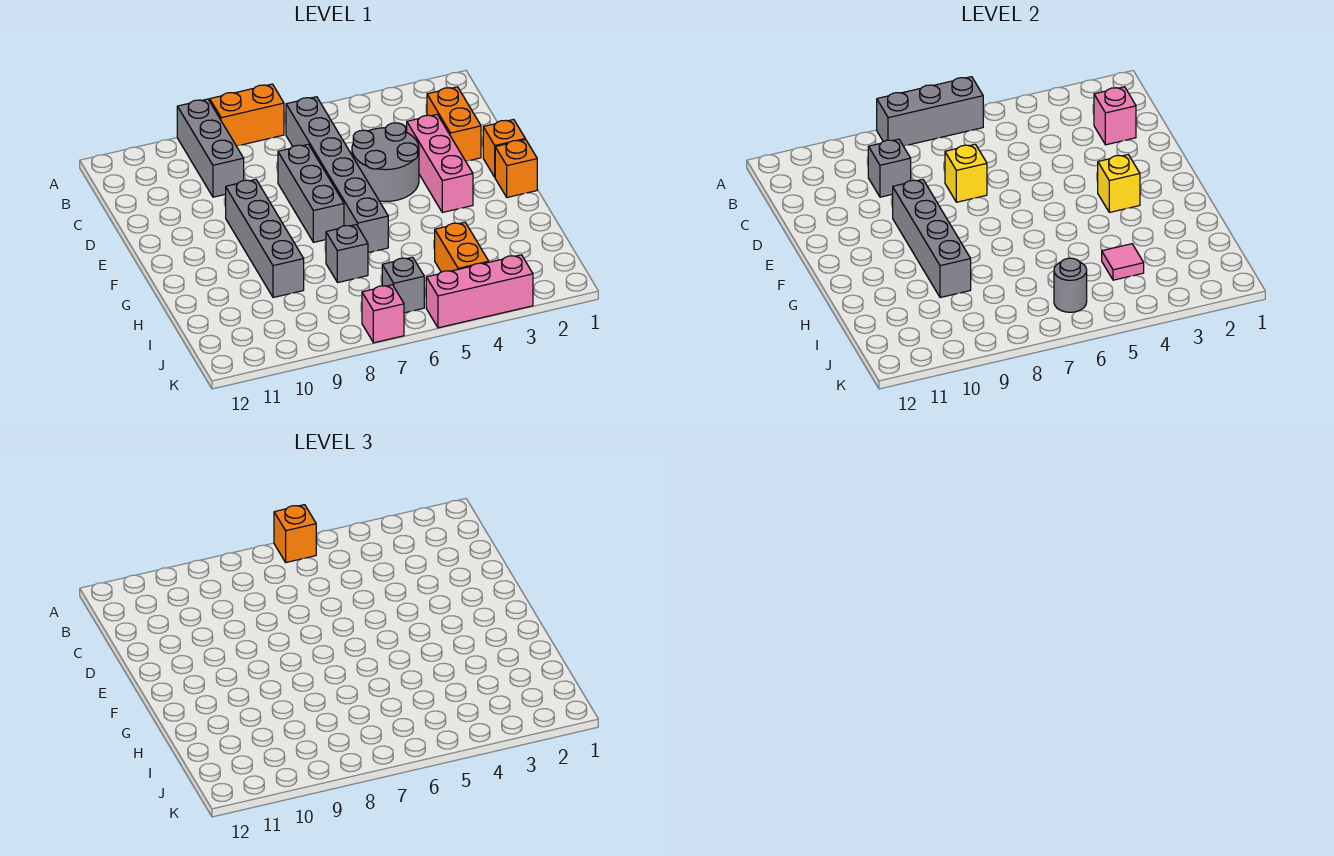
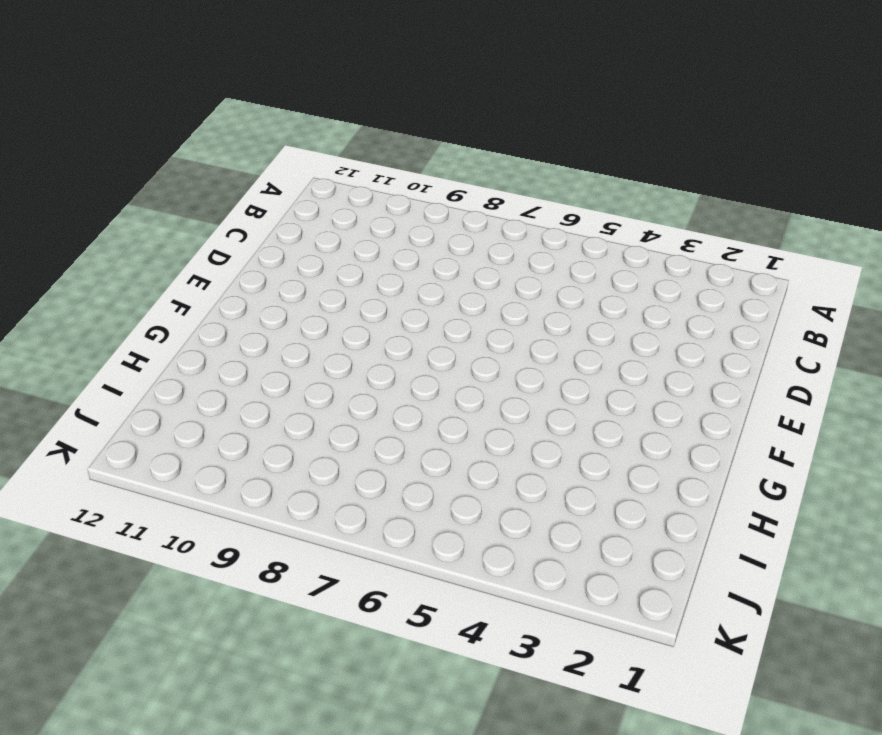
none -> orange 1x2 brick [210,84,284,146]
none -> grey 1x3 brick [177,99,244,197]
none -> grey 1x6 brick [286,97,388,253]

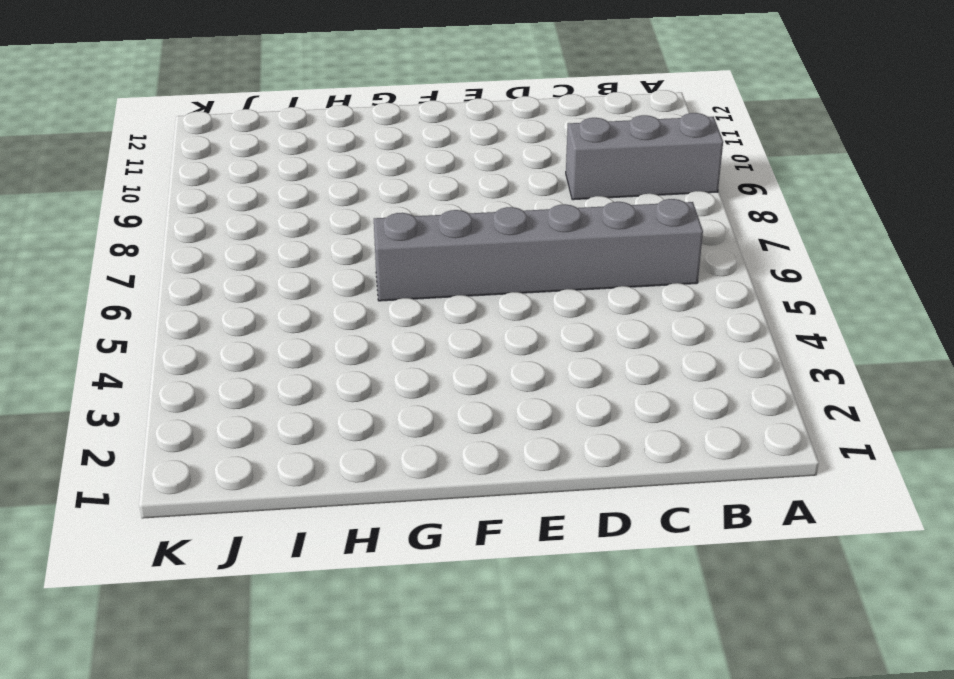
none -> orange 1x2 brick [210,84,284,146]
none -> orange 1x2 brick [427,87,481,161]
none -> pink 1x3 brick [407,115,473,212]

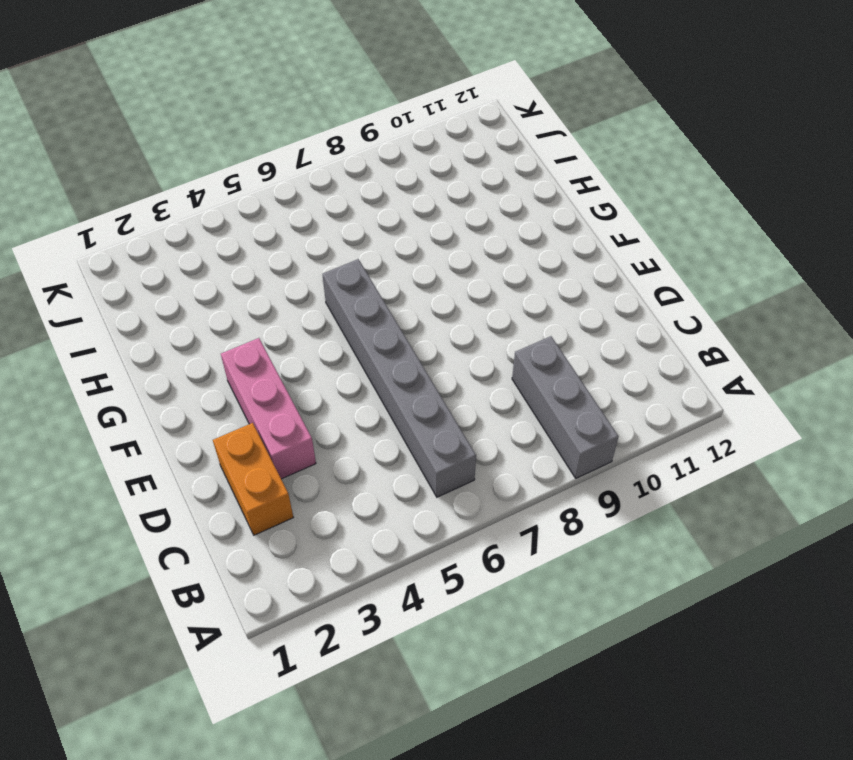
none -> orange 1x2 brick [210,84,284,146]
none -> grey 2x2 round brick [352,123,419,201]
none -> grey 1x3 brick [278,144,344,242]

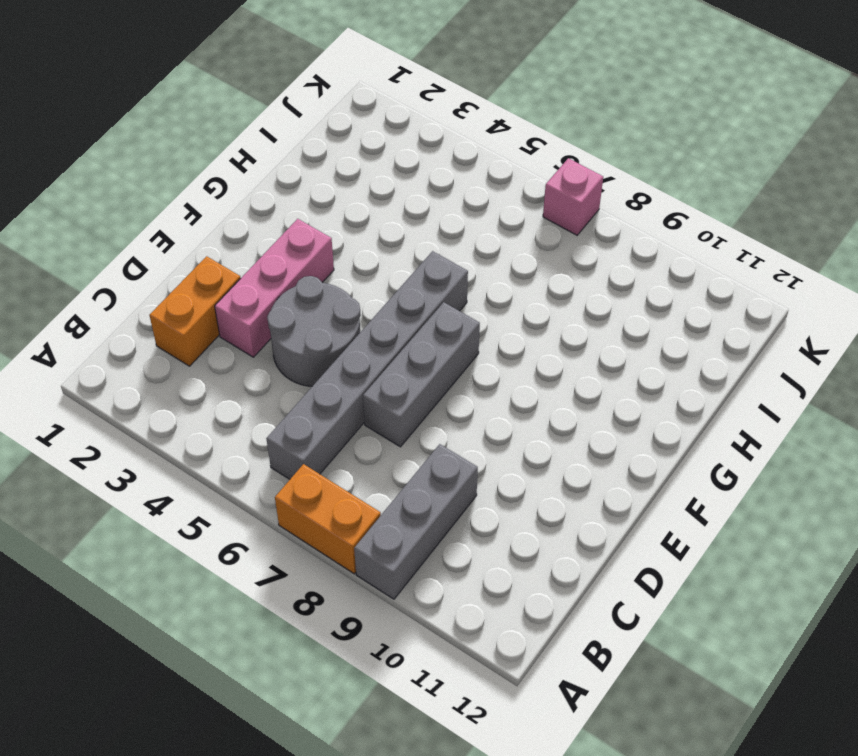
none -> orange 1x1 brick [483,119,525,177]
none -> grey 1x4 brick [226,179,304,298]
none -> orange 1x1 brick [495,139,537,197]

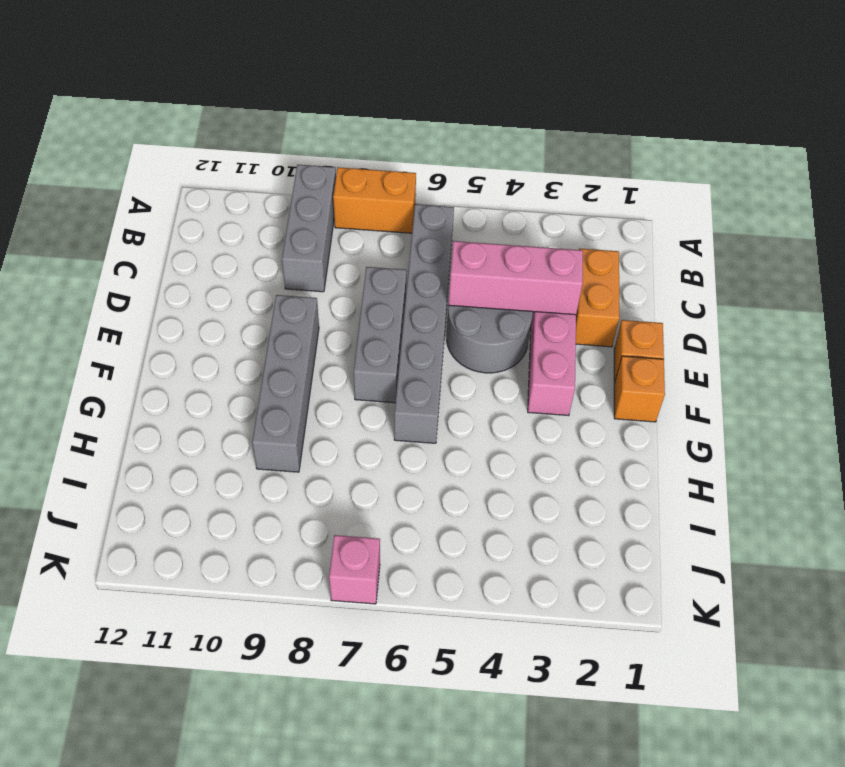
pink 1x3 brick [449,241,583,315] -> pink 1x3 brick moved to [426,255,533,328]
none -> grey 1x1 brick [326,225,368,283]
none -> orange 1x2 brick [435,222,489,272]
none -> grey 1x1 brick [382,257,424,313]

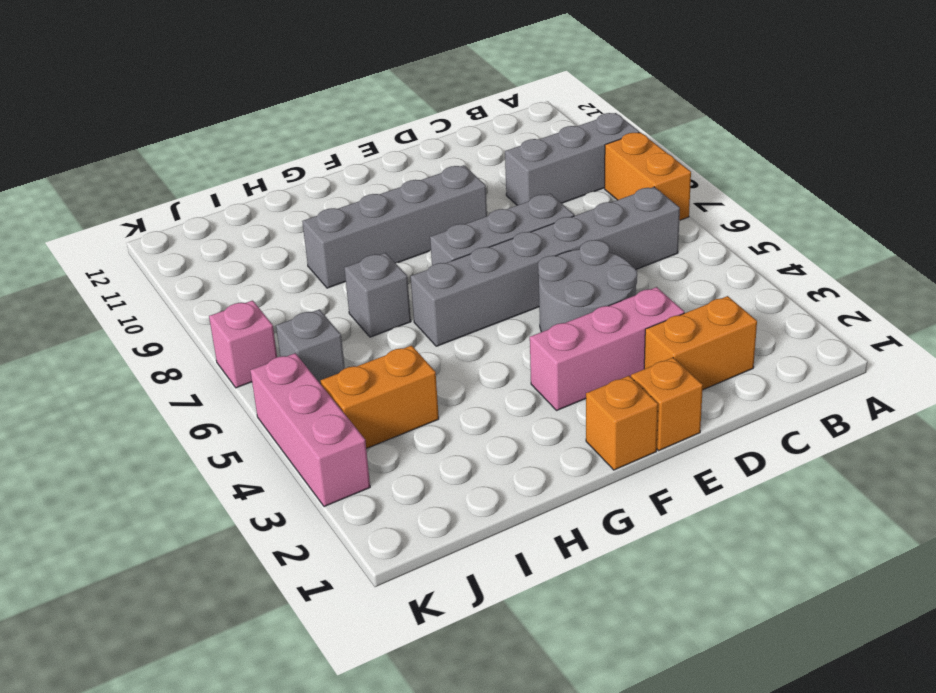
none -> grey 1x3 brick [877,77,983,146]
none -> pink 1x1 brick [1094,87,1136,145]
none -> grey 1x1 brick [868,139,911,197]

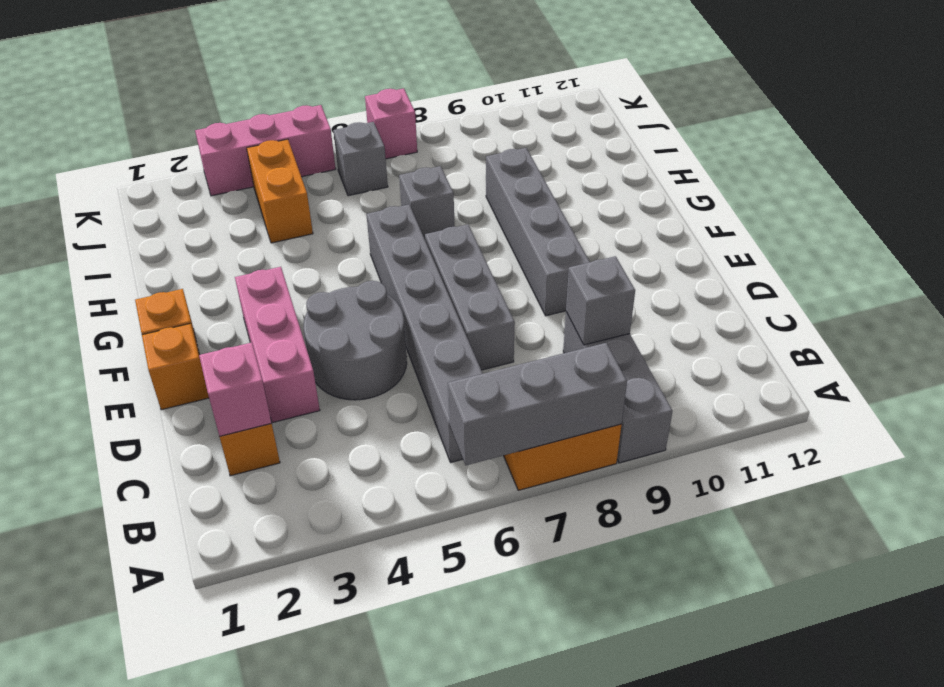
none -> yellow 1x1 brick [945,144,987,202]
none -> grey 1x4 brick [893,179,971,298]
none -> yellow 1x1 brick [1098,155,1140,212]

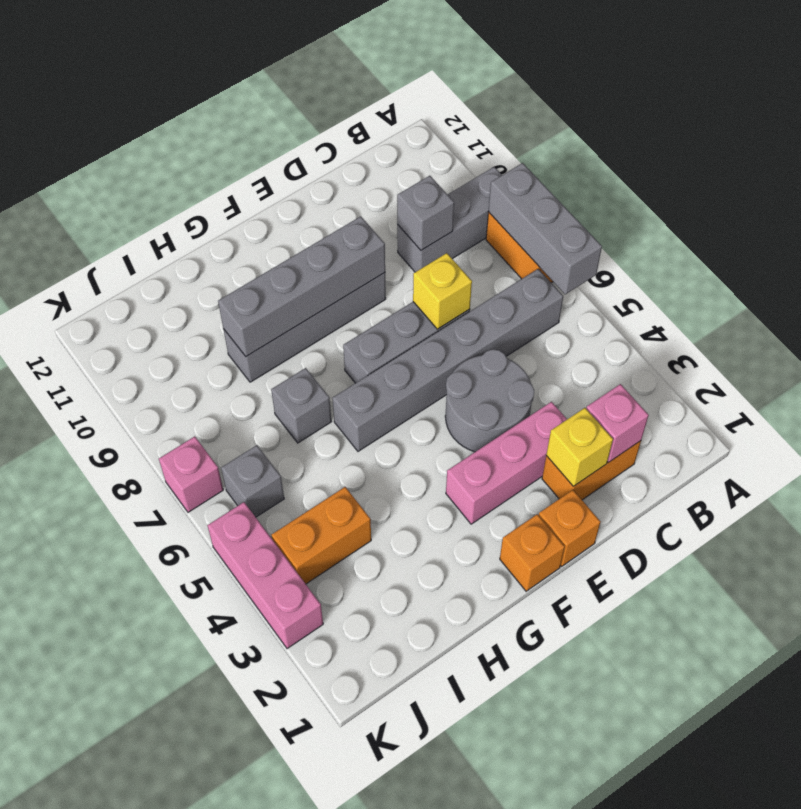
yellow 1x1 brick [546,408,613,486] -> yellow 1x1 brick moved to [1098,155,1140,212]
none -> pink 1x1 tile [1102,244,1144,280]
none -> grey 1x1 round brick [1054,258,1087,312]
none -> orange 1x1 brick [274,505,316,562]

